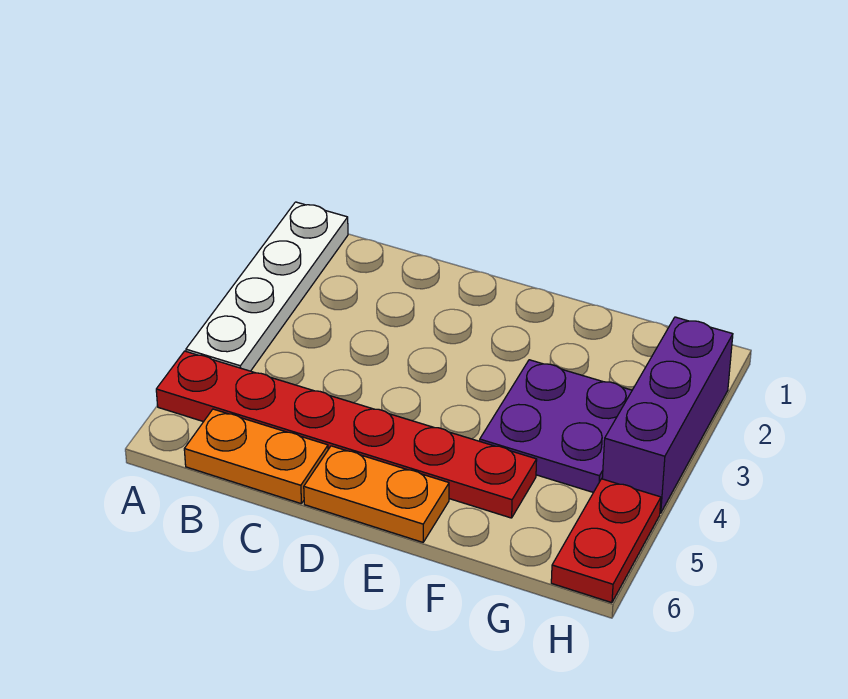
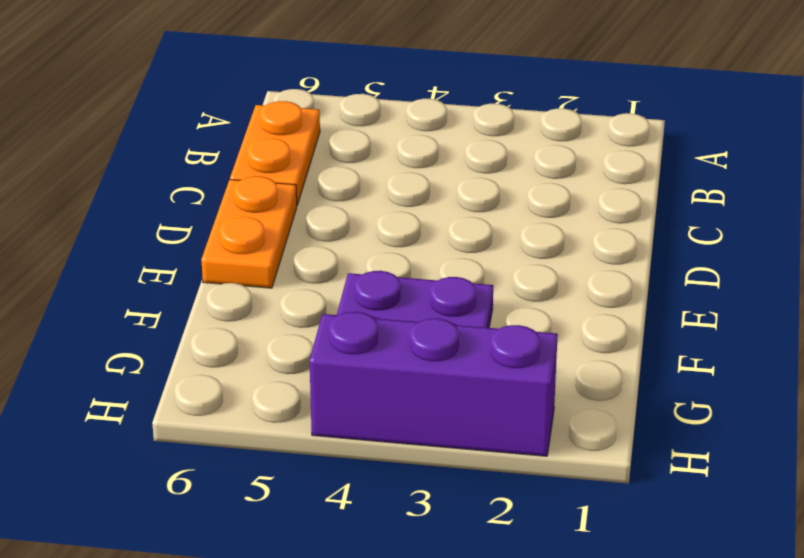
none -> white 1x4 plate [186,202,348,371]
none -> red 1x6 plate [156,351,537,518]

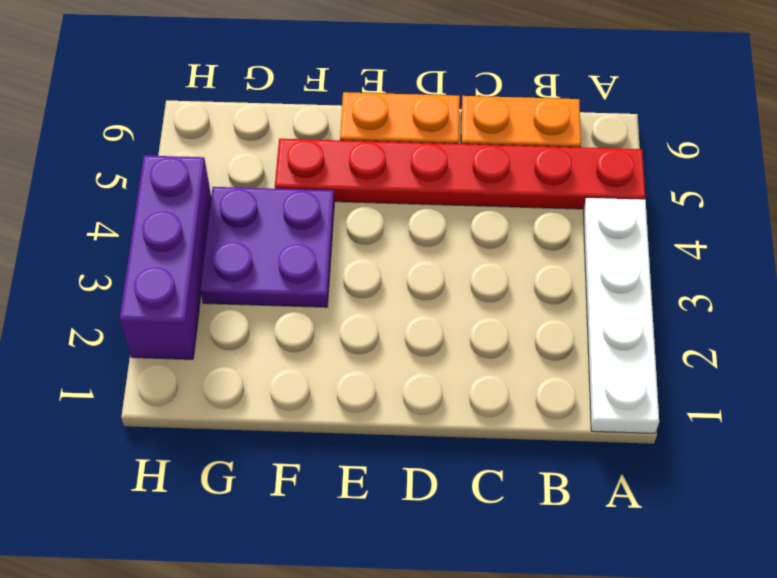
none -> red 1x2 plate [551,479,661,603]

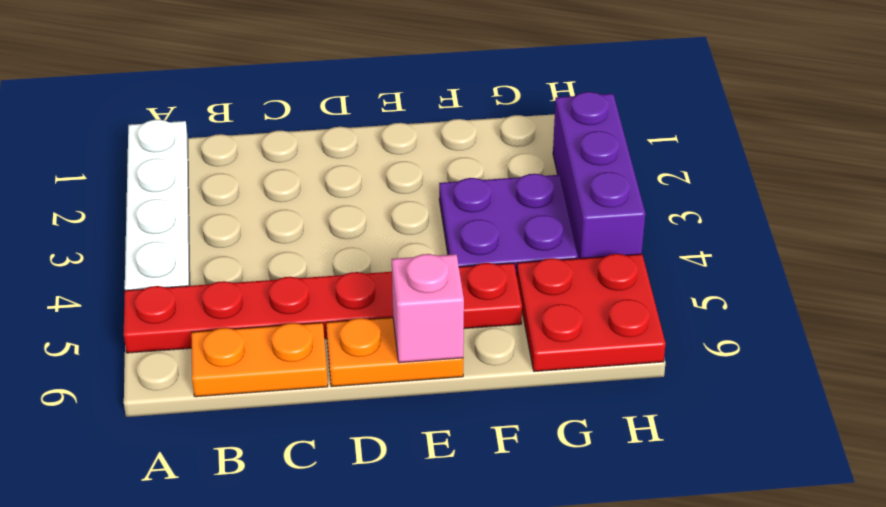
pink 1x1 brick [392,254,464,363] -> none
red 2x2 plate [517,254,666,372] -> red 1x2 plate [551,479,661,603]

